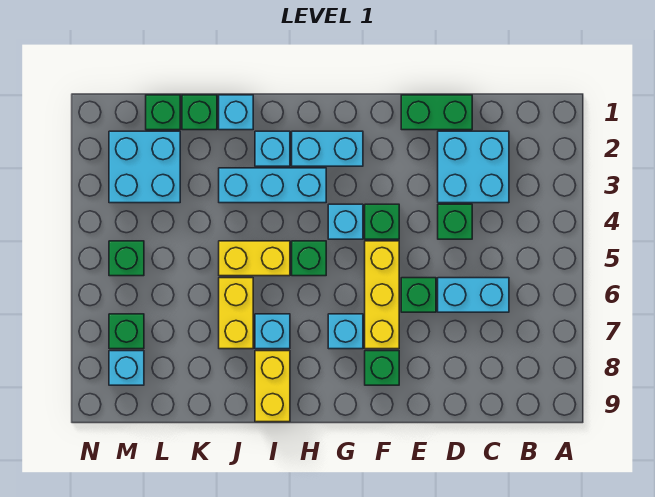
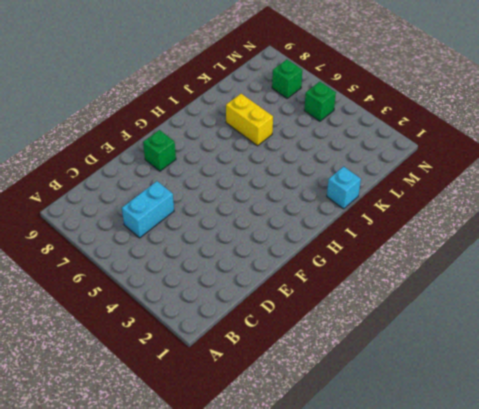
none -> cyan 2x2 brick [438,131,509,203]
none -> green 1x2 brick [401,95,472,130]
none -> green 1x1 brick [438,204,472,239]

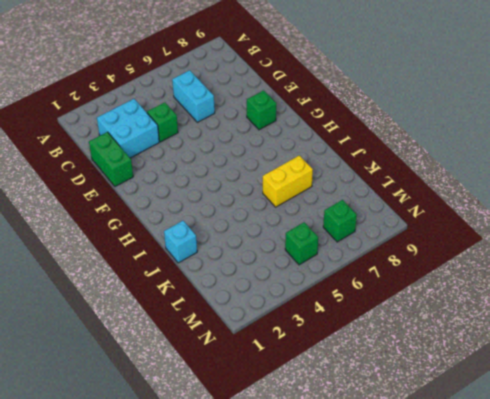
none -> green 1x1 brick [401,278,436,312]
none -> green 1x1 brick [365,204,399,239]
none -> yellow 1x3 brick [365,241,399,349]

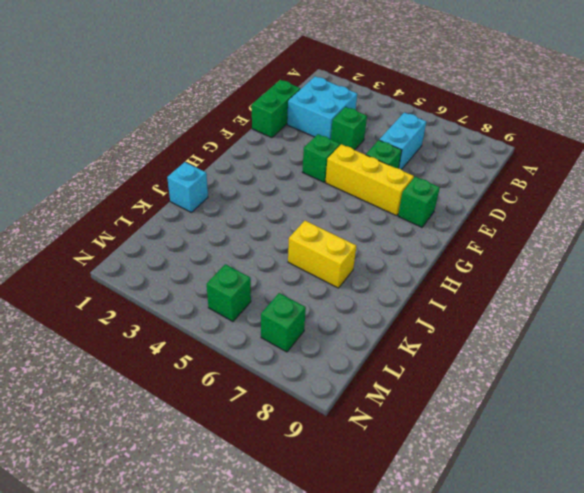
none -> cyan 1x2 brick [292,131,363,166]
none -> cyan 1x1 brick [328,204,363,239]
none -> cyan 1x1 brick [328,314,363,349]

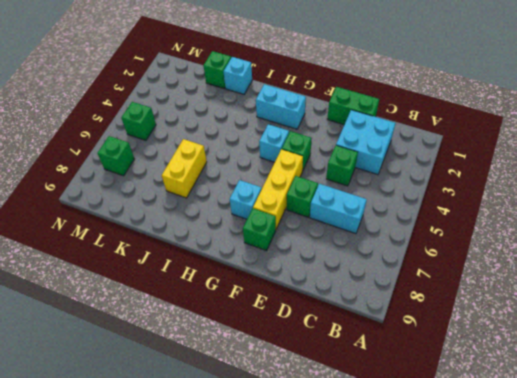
none -> cyan 1x3 brick [219,168,326,203]
none -> green 1x1 brick [292,241,326,276]
none -> cyan 1x1 brick [255,131,290,166]

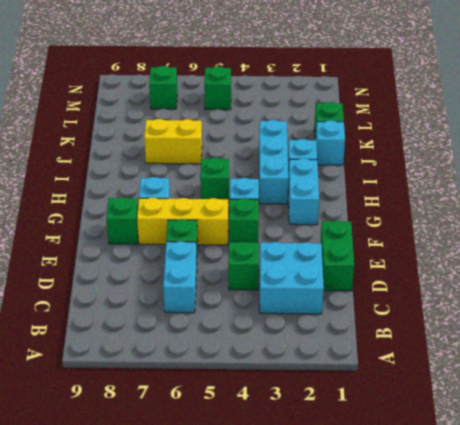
none -> yellow 1x2 brick [219,241,290,276]
none -> cyan 1x1 brick [255,314,290,349]
none -> yellow 1x2 brick [255,351,290,422]

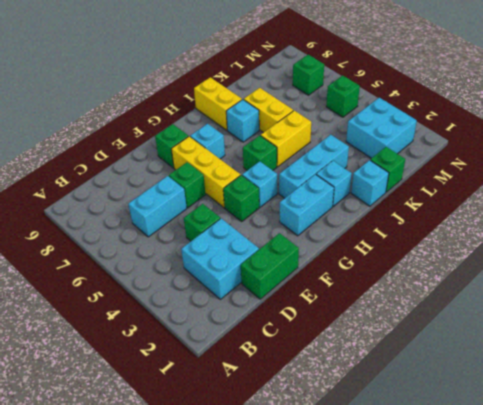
none -> green 1x1 brick [146,95,180,130]
none -> cyan 1x1 brick [109,351,144,385]

